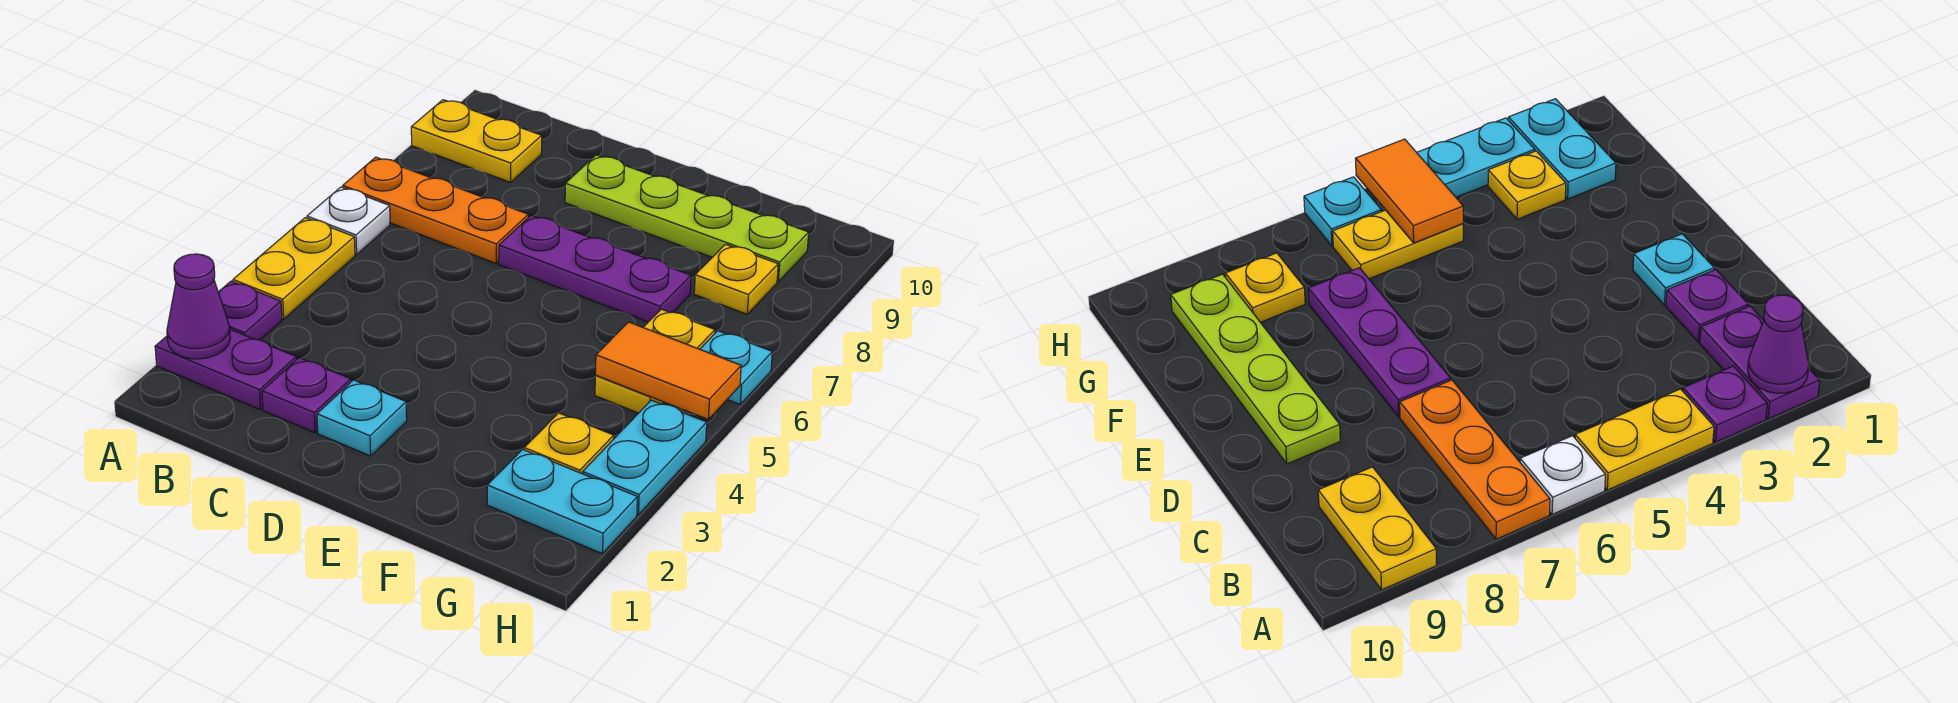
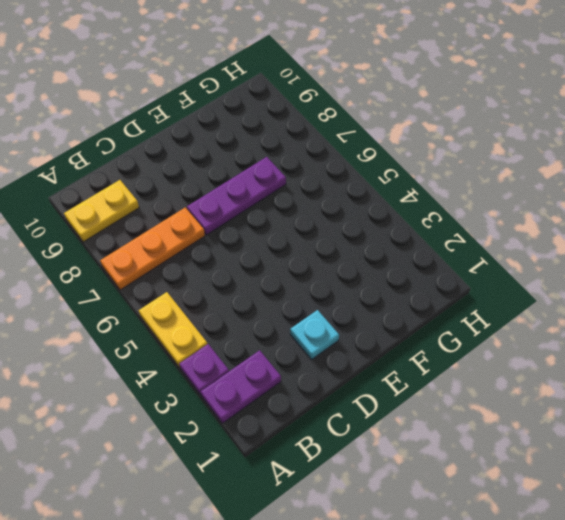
none -> white 1x1 plate [307,187,390,255]
none -> purple 1x1 plate [262,358,351,433]
none -> lime 1x4 plate [565,155,809,282]

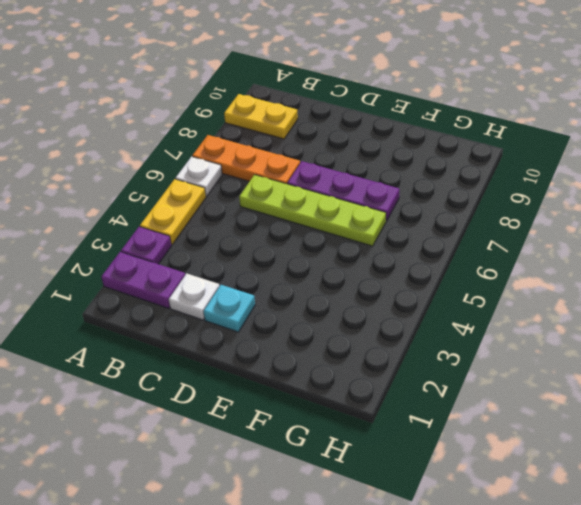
white 1x1 plate [169,273,219,320] -> purple 1x1 plate [262,358,351,433]
lime 1x4 plate [239,175,386,246] -> lime 1x4 plate moved to [565,155,809,282]
none -> cyan 1x2 plate [487,449,637,554]
none -> yellow 1x1 plate [524,413,614,474]
none -> yellow 1x2 plate [595,309,715,413]

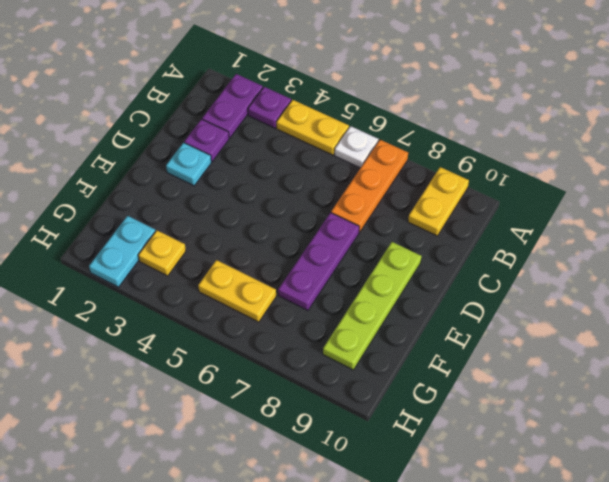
none -> yellow 1x1 plate [694,244,778,314]
none -> cyan 1x2 plate [583,400,707,515]
none -> cyan 1x1 plate [700,331,772,404]

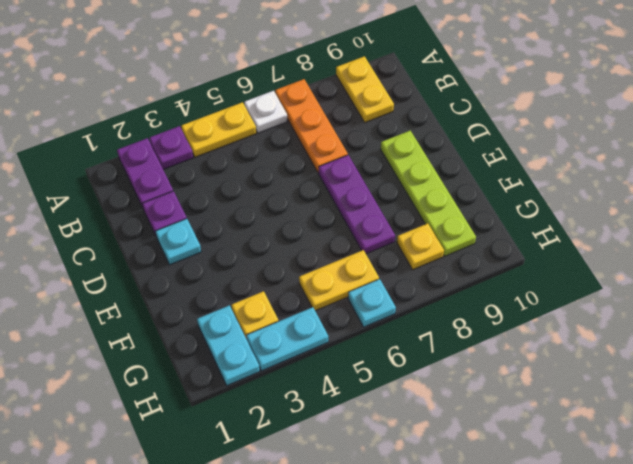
none -> purple 1x1 cone [167,254,230,359]
none -> orange 1x2 tile [595,322,741,419]

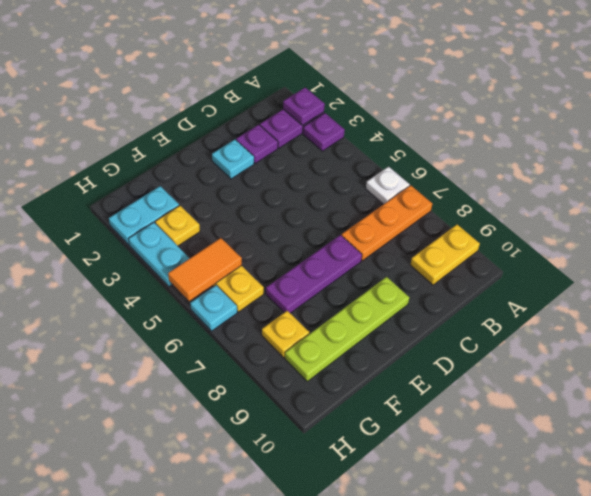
purple 1x1 plate [283,88,325,125] -> purple 1x1 cone [167,254,230,359]
none -> yellow 1x2 plate [233,218,355,319]

